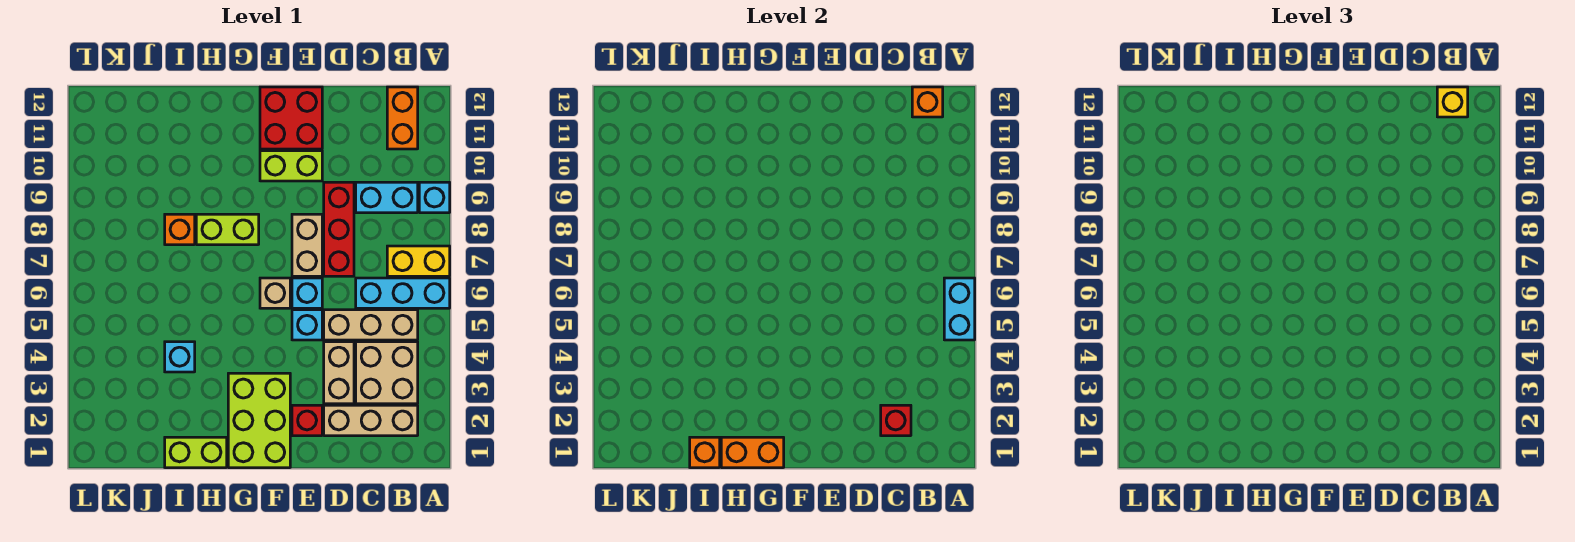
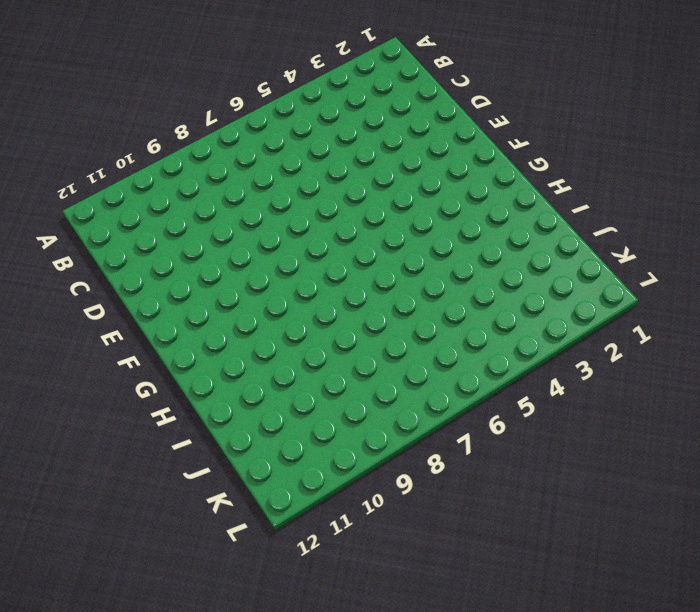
none -> cyan 1x3 brick [356,278,450,308]
none -> yellow 1x2 brick [387,246,450,276]
none -> cyan 1x1 brick [419,182,450,213]

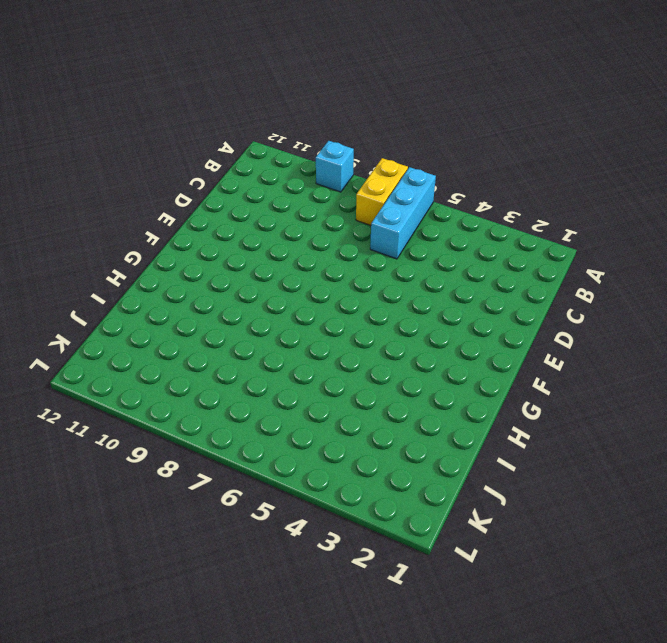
none -> tan 1x3 brick [324,405,418,436]
none -> tan 2x2 brick [356,342,418,404]
none -> tan 1x3 brick [324,310,418,340]

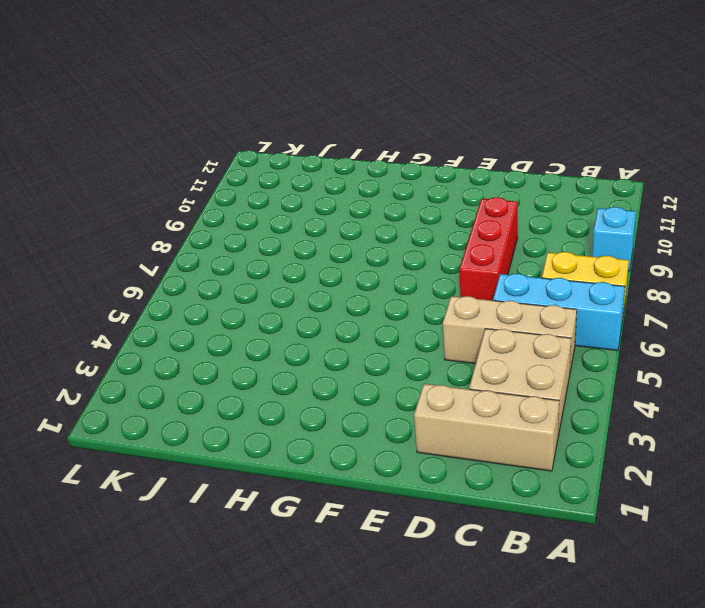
none -> cyan 1x2 brick [356,182,418,213]
none -> orange 1x2 brick [387,87,418,149]
none -> tan 1x2 brick [324,342,354,404]

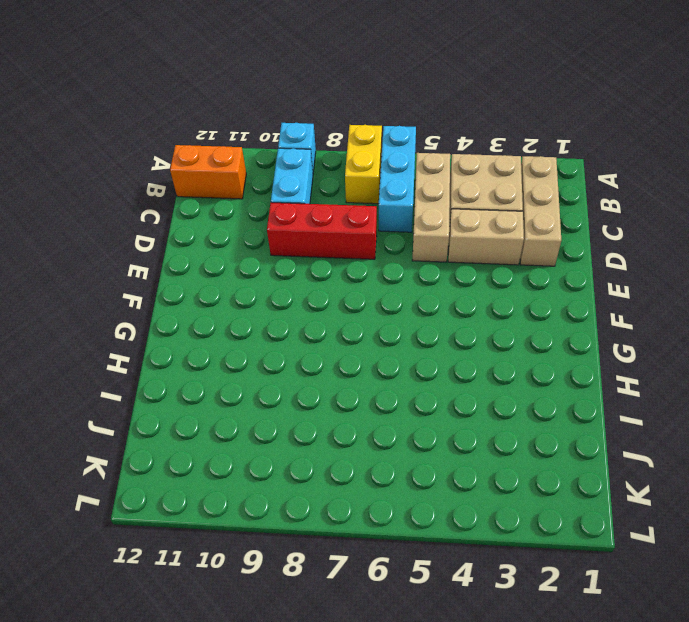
none -> red 1x1 brick [292,405,322,436]
none -> cyan 1x1 brick [292,310,322,340]
none -> cyan 1x1 brick [292,278,322,308]

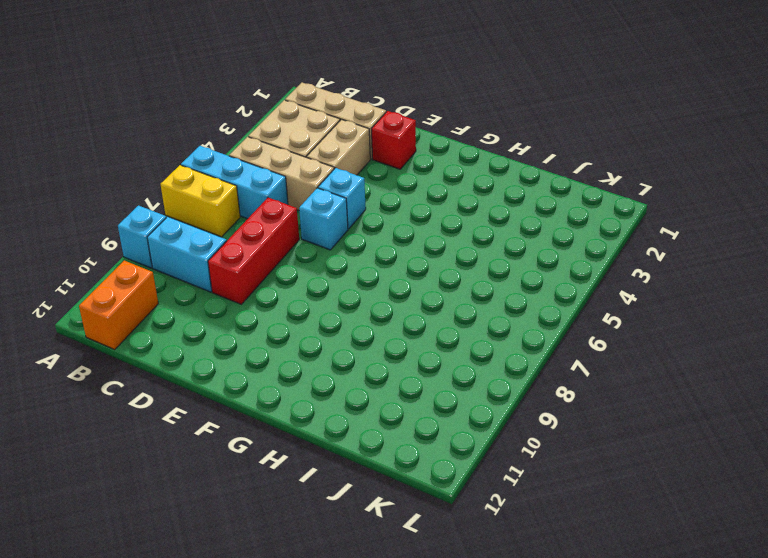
none -> tan 1x2 brick [292,214,322,276]
none -> lime 1x2 brick [260,151,322,181]
none -> red 2x2 brick [260,87,322,149]

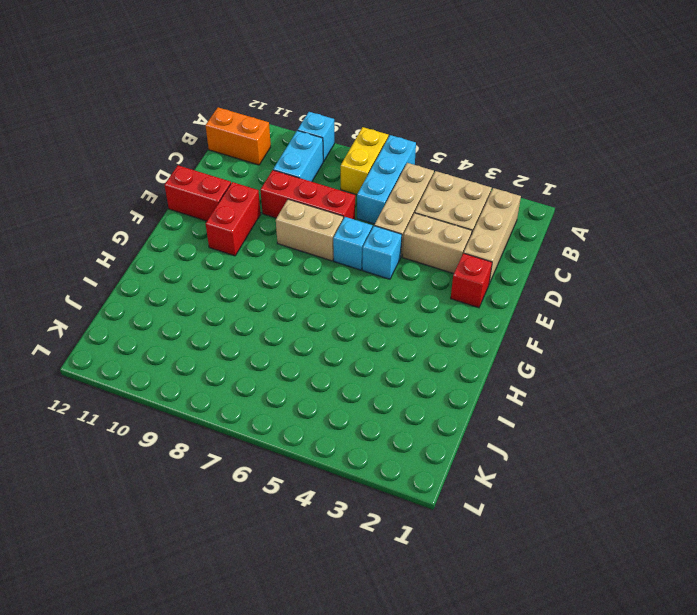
red 1x2 brick [206,182,261,256] -> lime 1x2 brick [260,151,322,181]
red 1x2 brick [165,165,231,221] -> red 2x2 brick [260,87,322,149]
none -> lime 2x3 brick [228,373,290,468]
none -> tan 1x1 brick [260,278,290,308]
none -> lime 1x2 brick [196,214,259,245]

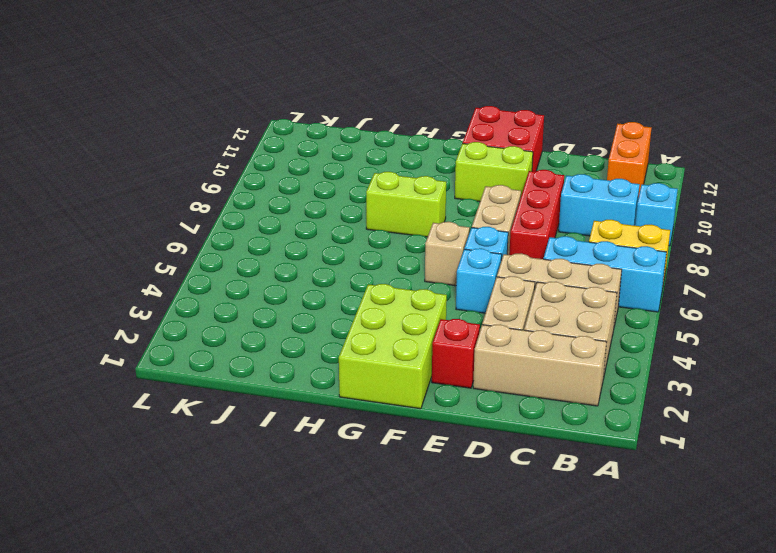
none -> lime 1x2 brick [165,437,227,468]
none -> cyan 1x1 brick [165,342,195,372]
none -> orange 1x1 brick [165,214,195,245]

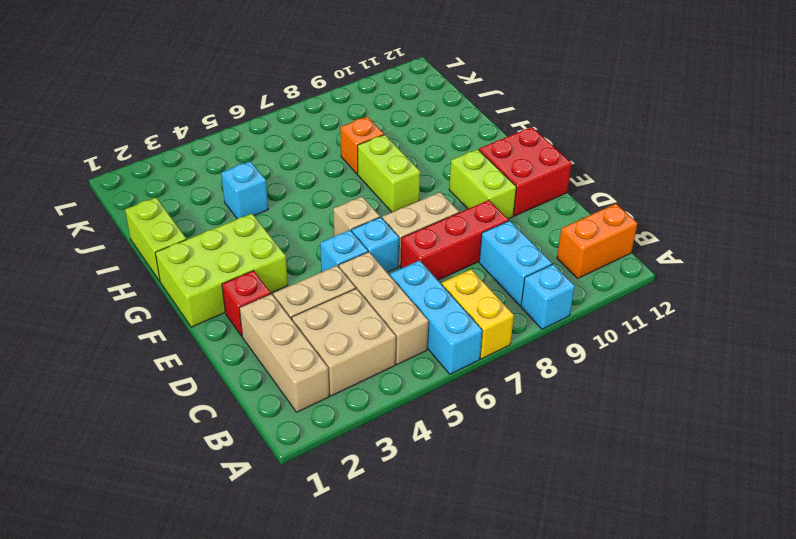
none -> cyan 1x2 brick [944,278,975,340]
none -> orange 1x1 brick [912,87,943,117]
none -> red 1x1 brick [881,405,911,436]

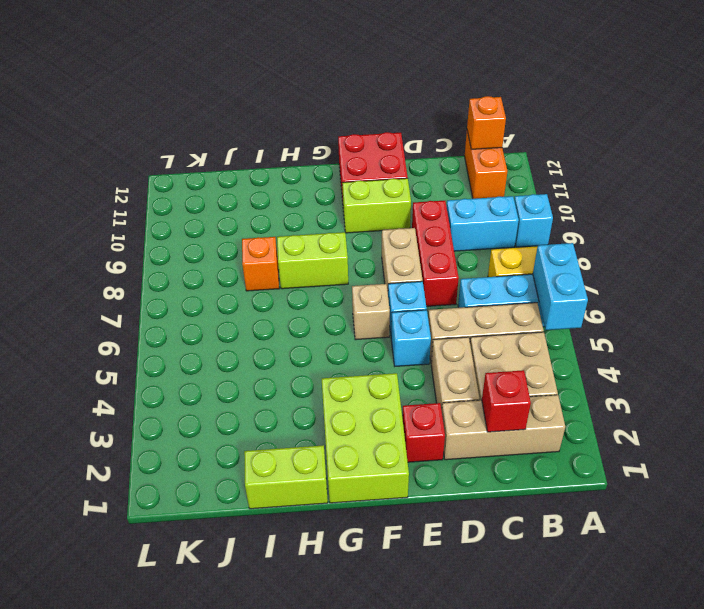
none -> cyan 1x1 brick [165,342,195,372]
none -> orange 1x2 brick [721,437,784,468]
none -> orange 1x1 brick [690,437,720,468]

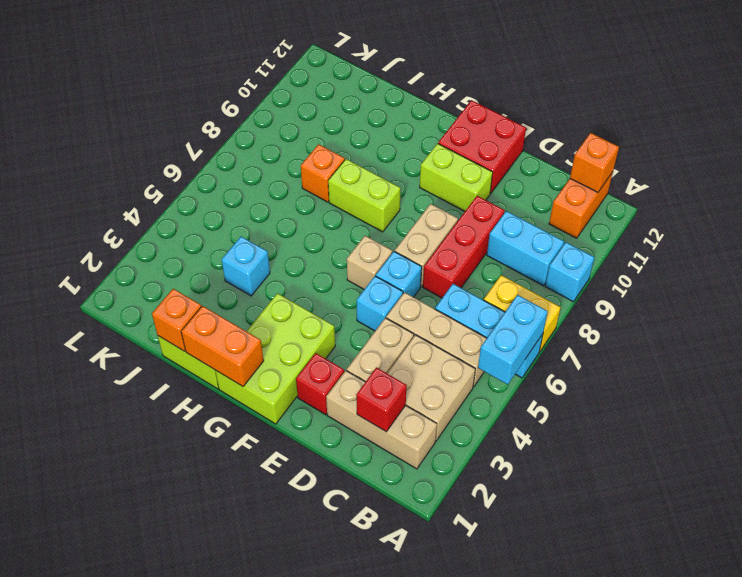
none -> yellow 1x1 brick [1437,87,1468,117]

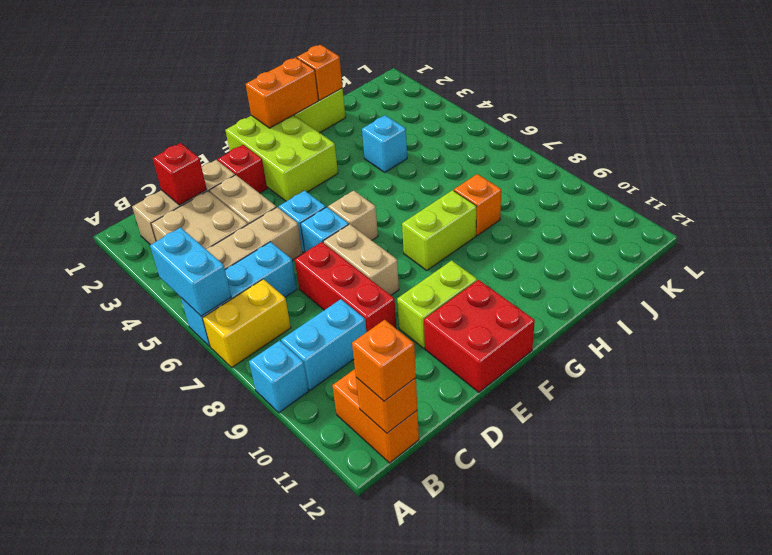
orange 1x1 brick [352,320,416,401] -> yellow 1x1 brick [1437,87,1468,117]

